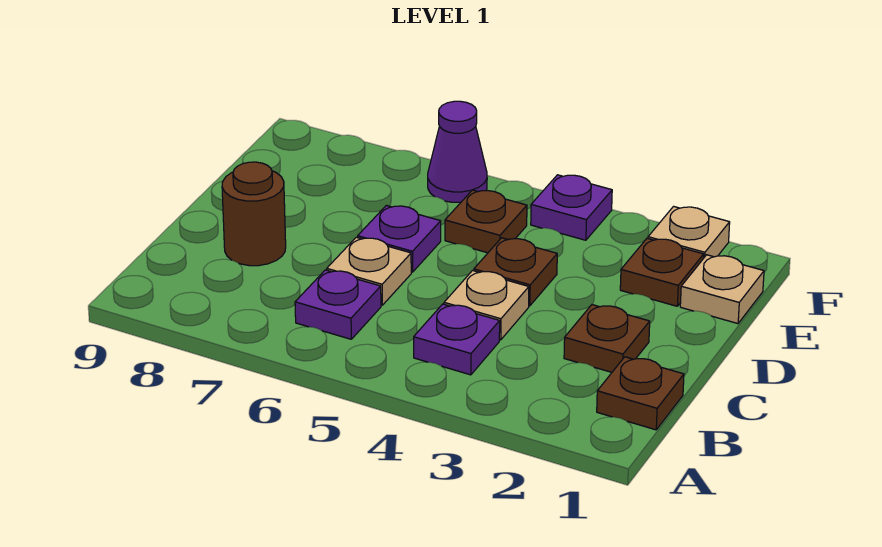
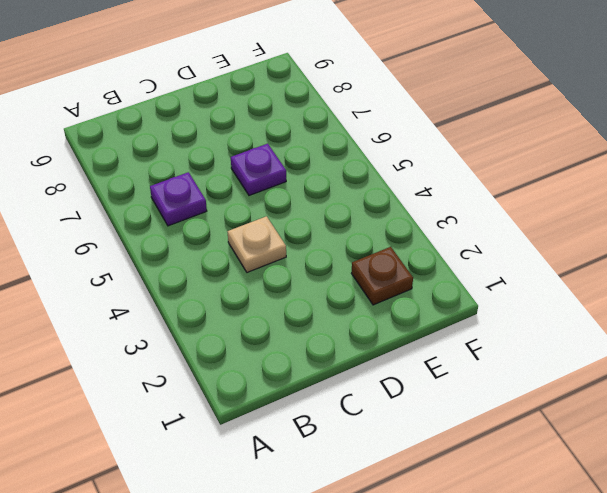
none -> brown 1x1 plate [597,357,684,430]
none -> purple 1x1 plate [414,304,500,375]
none -> brown 1x1 plate [564,305,650,372]

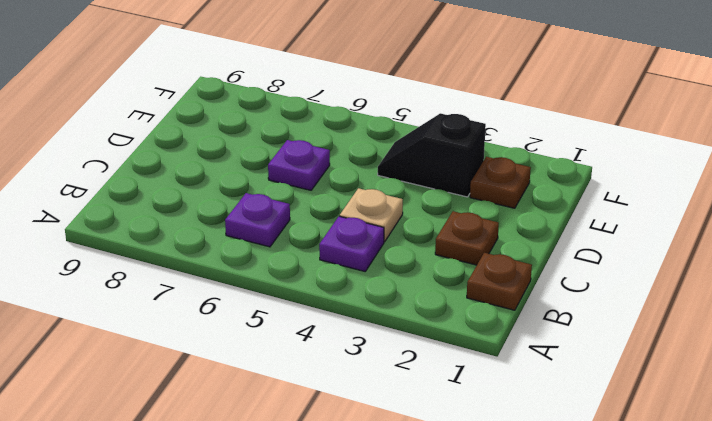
black 1x2 slope [378,113,486,197] -> none
none -> tan 1x1 plate [327,237,411,305]
none -> brown 1x1 round brick [222,162,286,266]
none -> brown 1x1 plate [474,238,557,306]

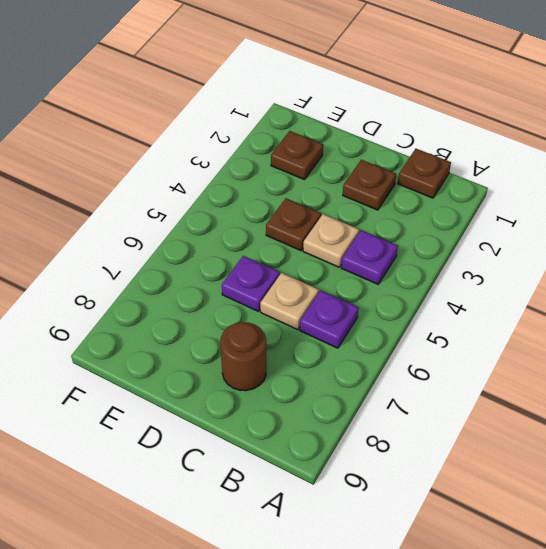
none -> tan 1x1 plate [680,255,764,324]
none -> brown 1x1 plate [445,190,527,253]
none -> tan 1x1 plate [648,206,730,257]

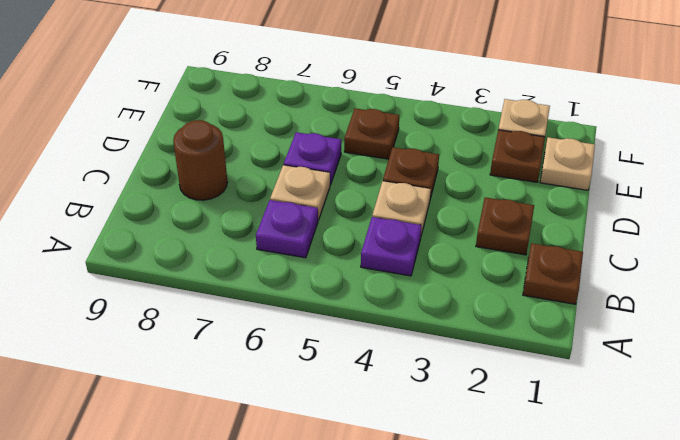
none -> purple 1x1 plate [531,175,612,240]
none -> purple 1x1 cone [428,101,487,202]

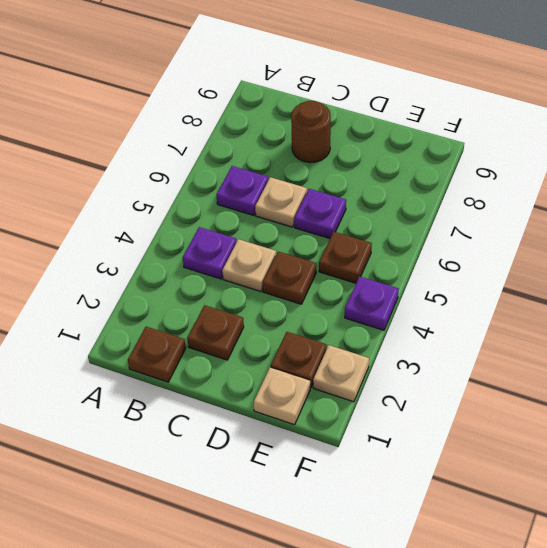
none -> purple 1x1 cone [428,101,487,202]

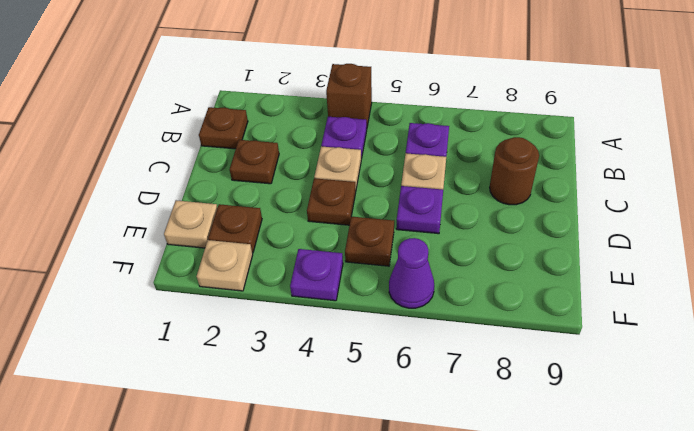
brown 1x1 brick [326,64,372,126] -> none

